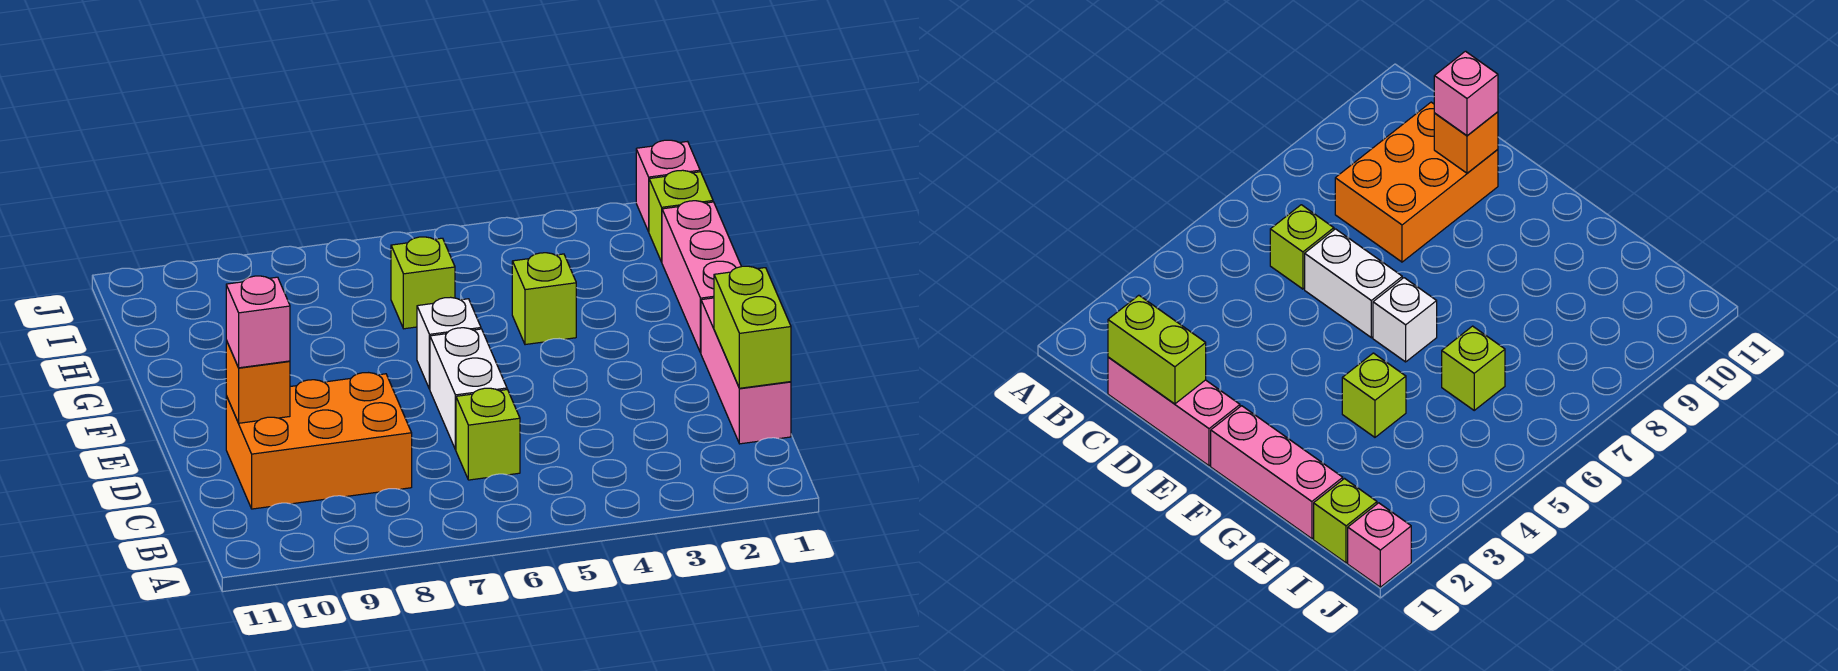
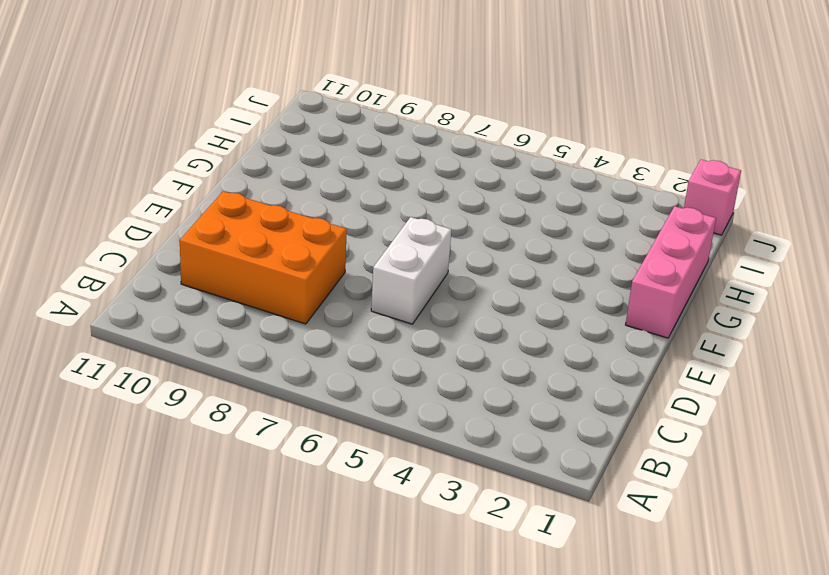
none -> pink 1x3 brick [701,298,791,444]
none -> lime 1x1 brick [456,388,520,480]
none -> white 1x1 brick [417,297,481,389]

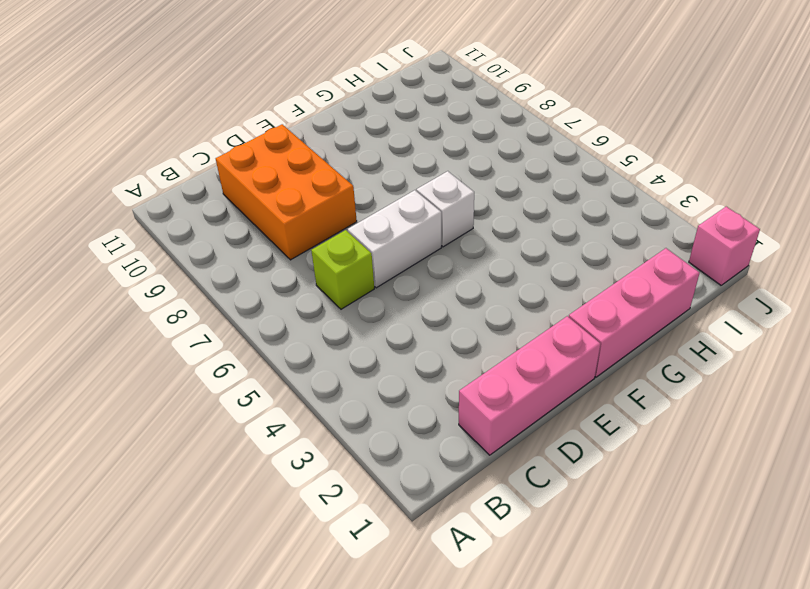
none -> lime 1x1 brick [512,253,576,345]
none -> lime 1x1 brick [391,237,455,329]
none -> lime 1x1 brick [649,170,713,262]

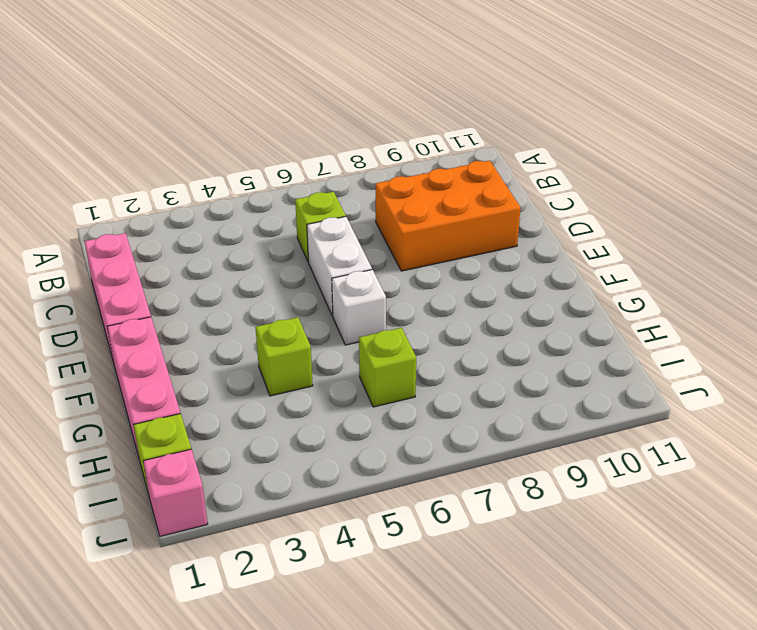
none -> lime 1x2 brick [714,266,791,388]
none -> orange 1x1 brick [226,341,290,423]
none -> pink 1x1 brick [226,276,290,368]

